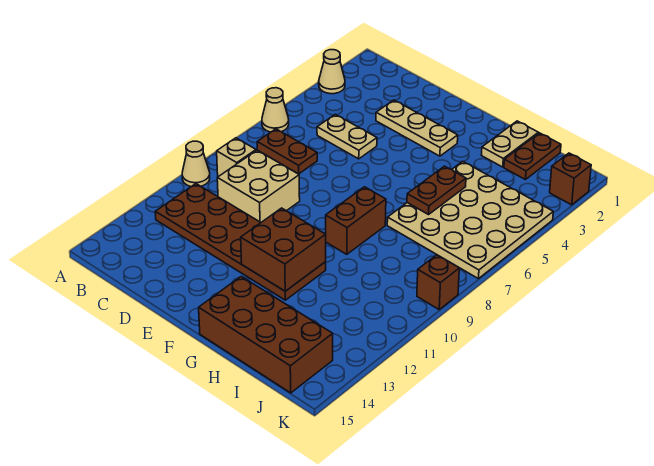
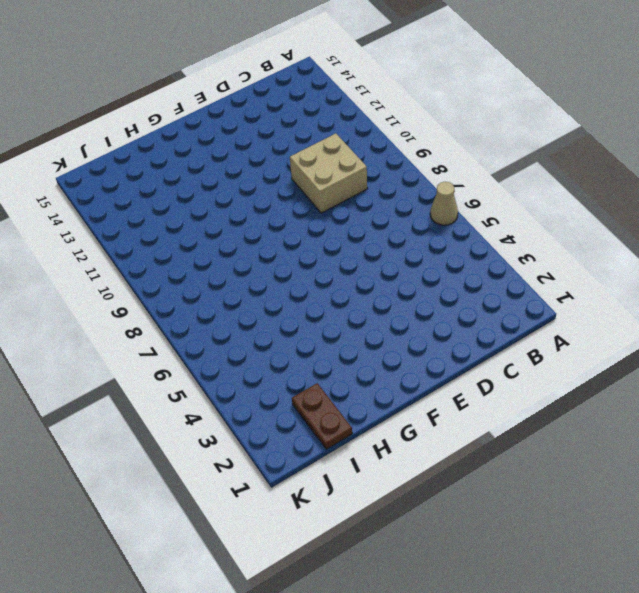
none -> tan 1x1 cone [319,50,345,94]
none -> tan 1x1 cone [182,141,210,187]
none -> brown 1x2 plate [257,129,317,174]

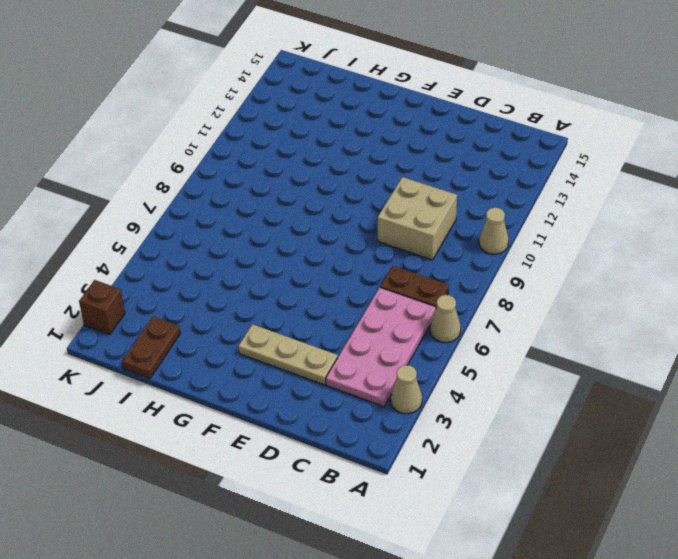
pink 2x4 plate [326,288,436,407] -> tan 1x2 plate [317,114,377,159]
none -> tan 1x1 brick [217,138,256,177]
none -> brown 2x6 plate [155,184,326,300]
none -> brown 1x2 brick [326,187,386,254]

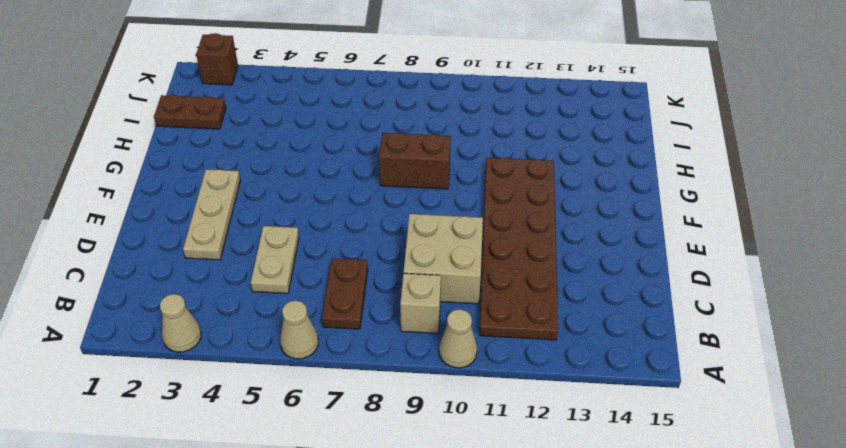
none -> brown 2x4 brick [199,277,333,393]
none -> tan 1x2 plate [482,121,538,167]
none -> tan 4x4 plate [387,161,553,279]

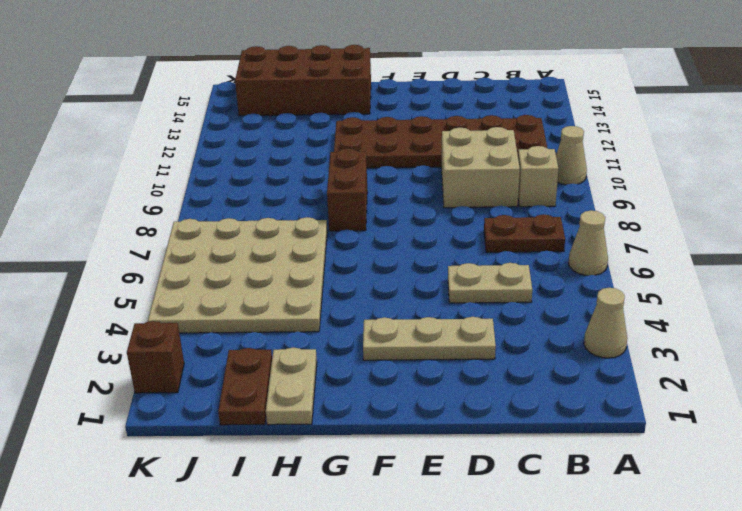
none -> brown 1x1 brick [417,255,459,309]
none -> brown 2x2 brick [241,208,326,291]
none -> brown 1x2 plate [407,166,466,215]

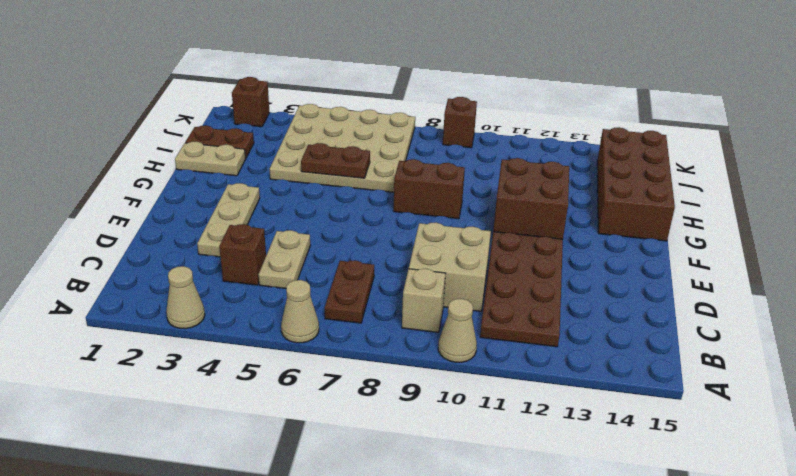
brown 1x1 brick [219,224,266,285] -> none

